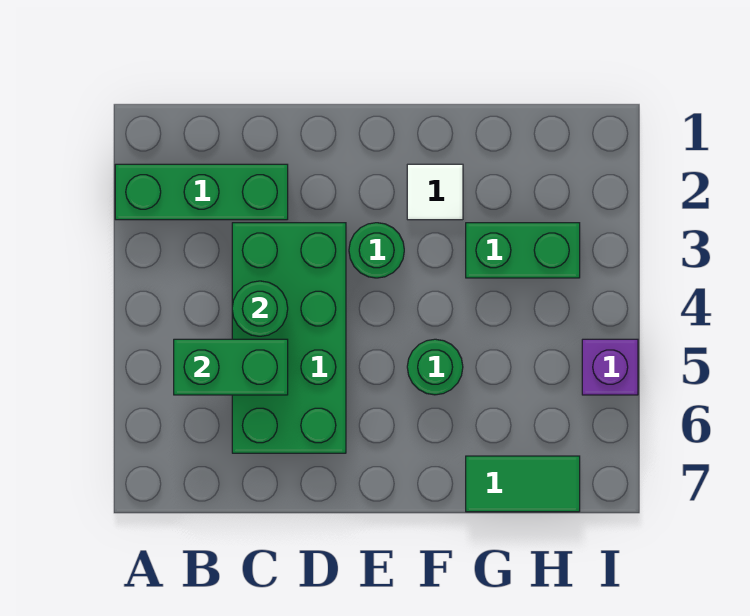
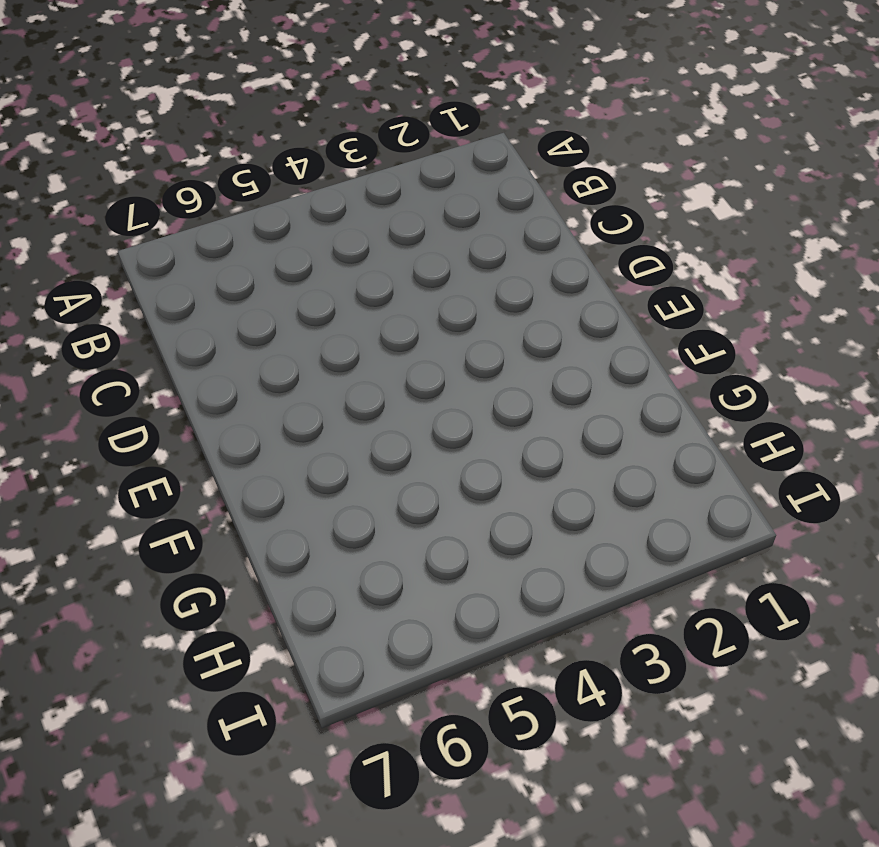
none -> green 1x3 brick [115,164,288,220]
none -> green 2x4 brick [232,223,346,453]

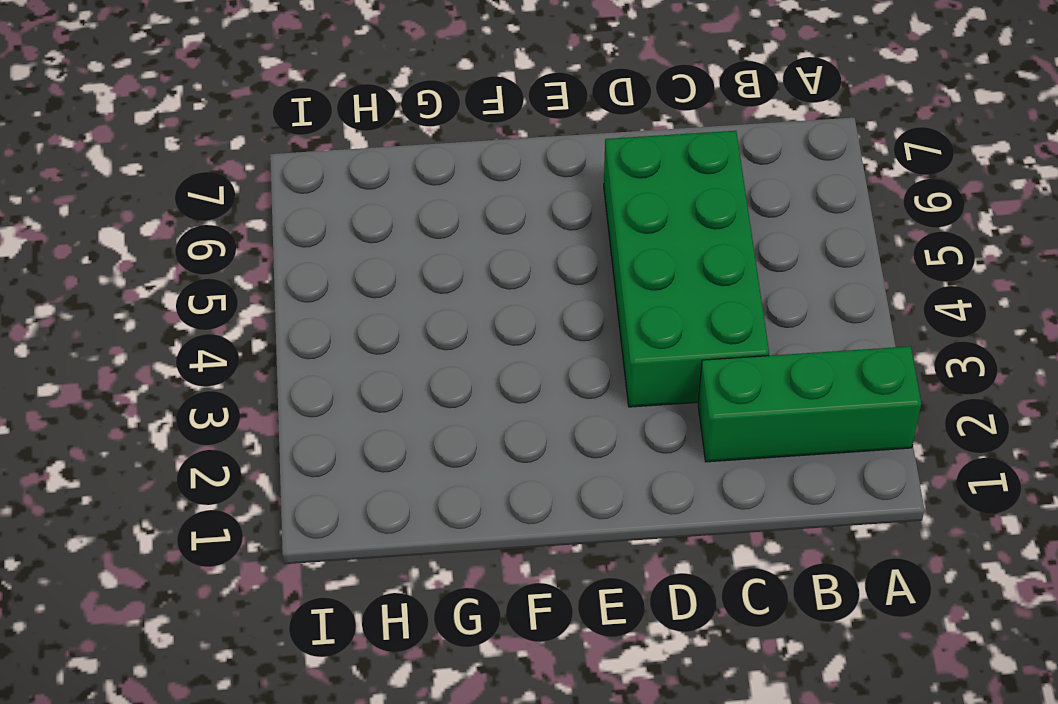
none -> green 1x1 round brick [349,223,404,278]
none -> white 1x1 tile [407,164,463,220]

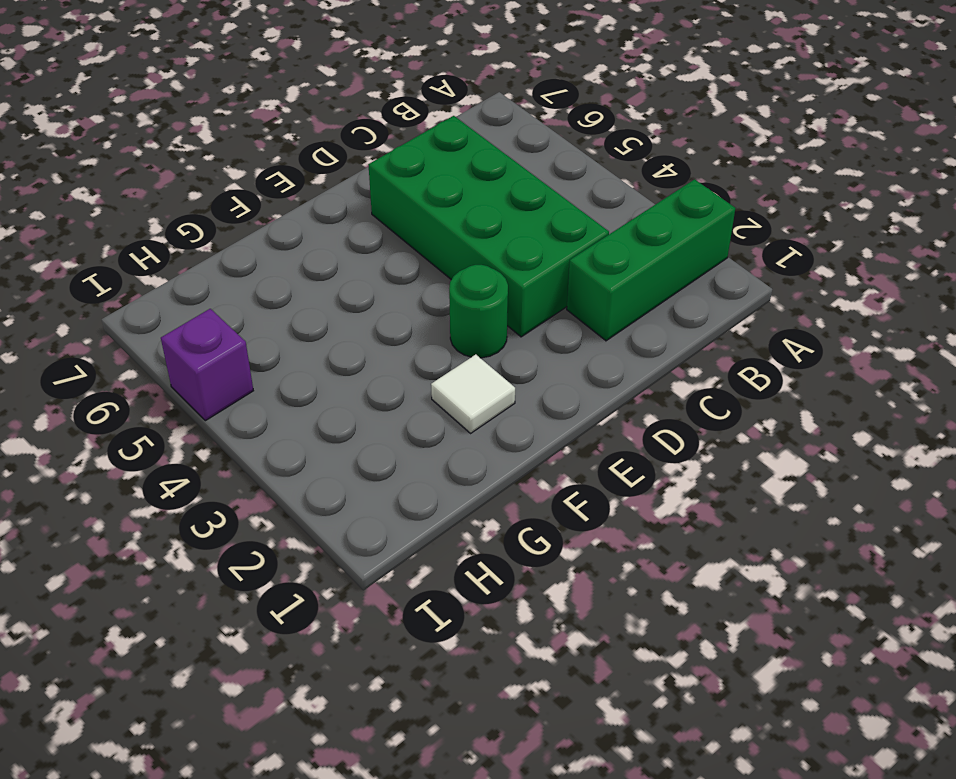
none -> green 1x1 round brick [407,339,463,395]
none -> green 1x2 brick [466,223,580,278]

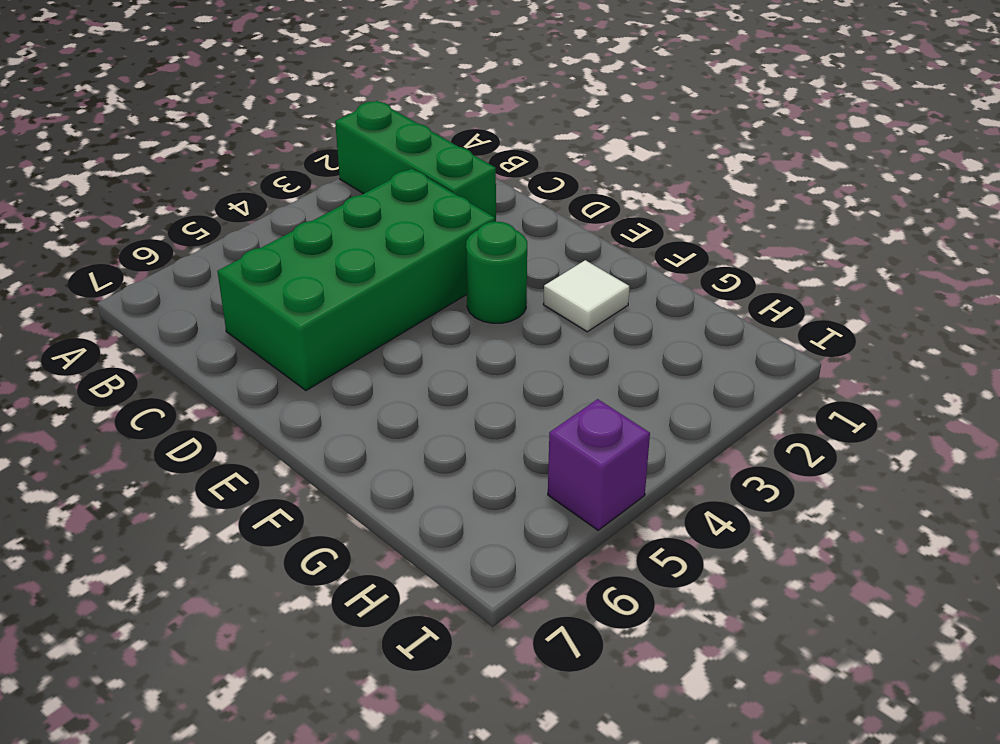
none -> green 1x1 round brick [407,339,463,395]
none -> green 1x2 brick [466,223,580,278]

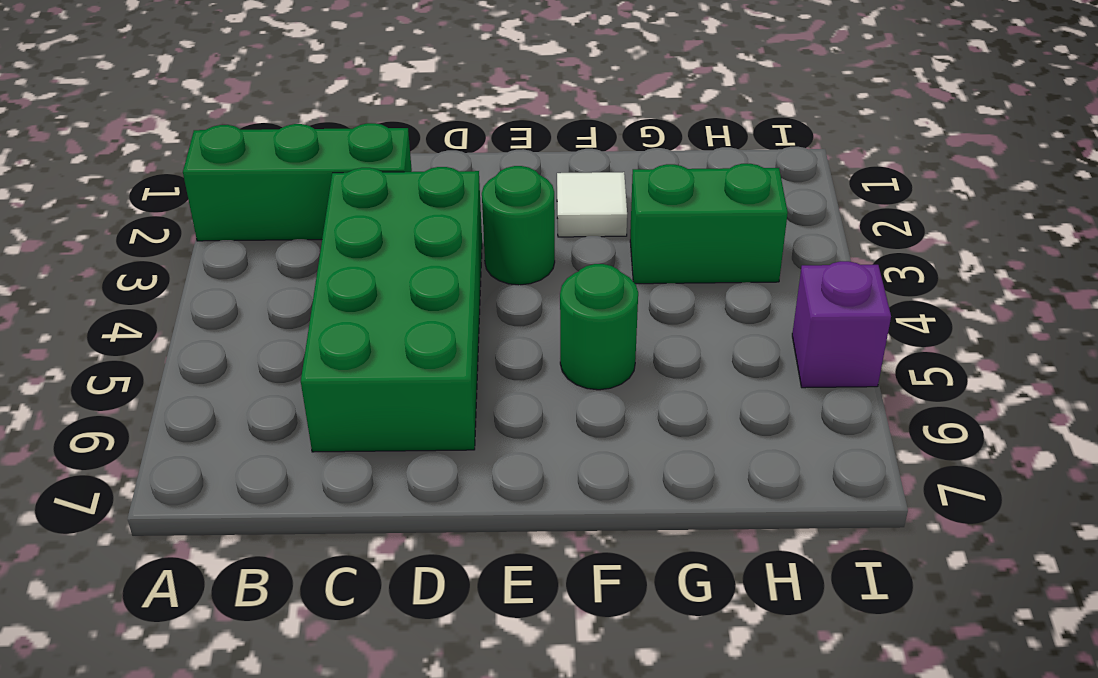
none -> green 1x2 tile [466,456,580,512]
none -> green 1x2 brick [174,339,288,395]

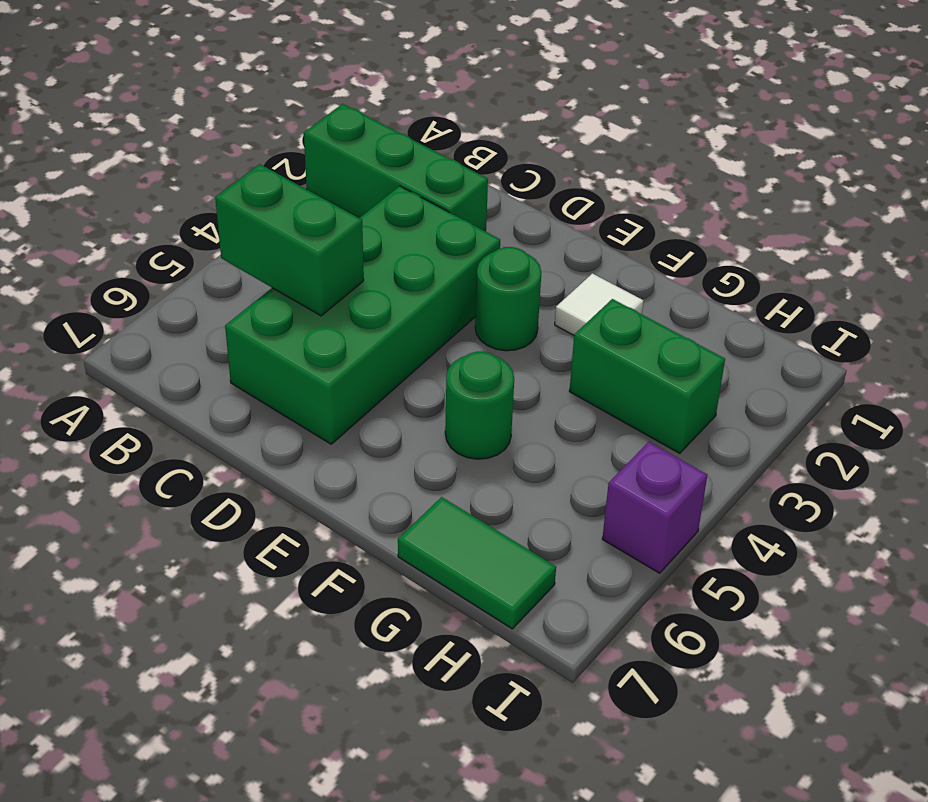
none -> green 1x1 round brick [232,281,288,336]

